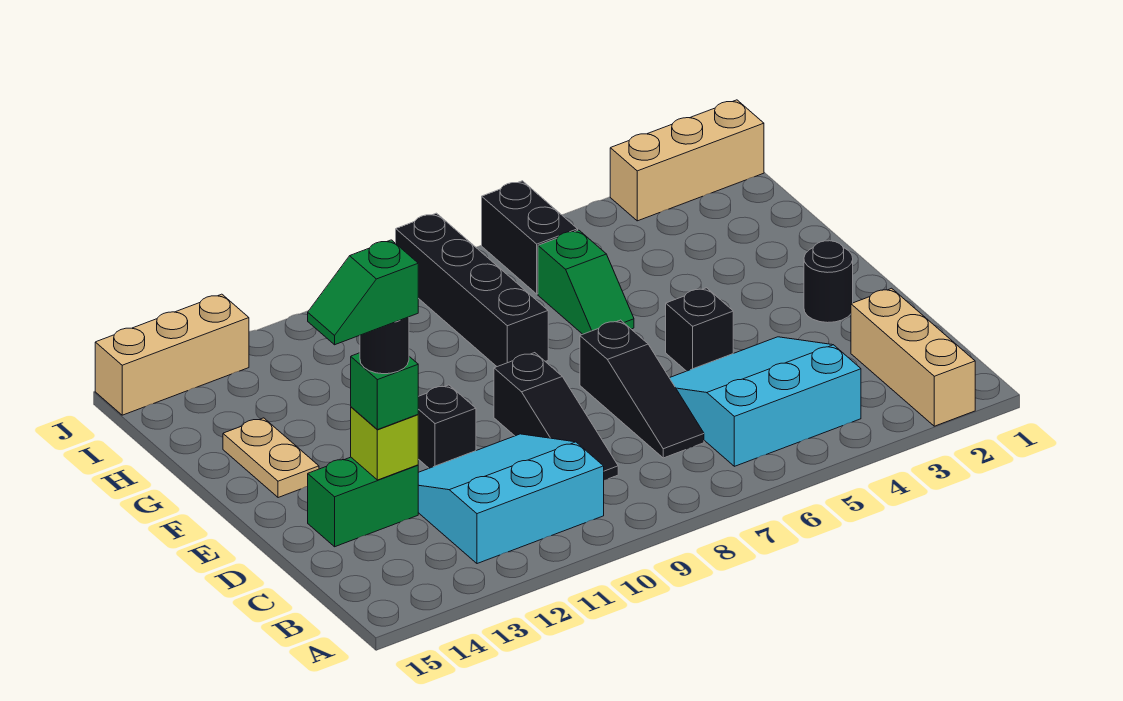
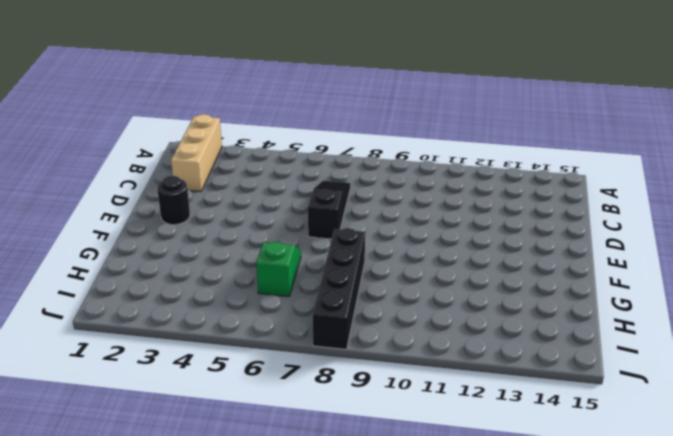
none -> cyan 3x3 slope [670,337,861,466]
none -> cyan 3x3 slope [418,434,604,564]
none -> black 1x3 slope [494,353,618,480]

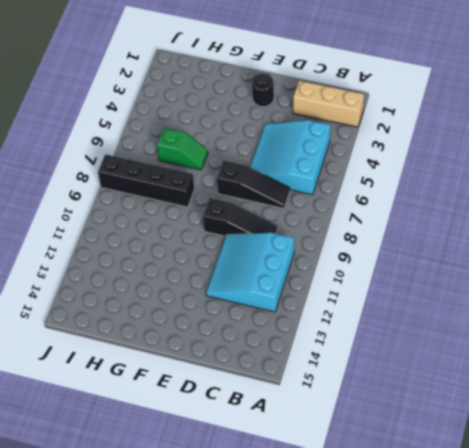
none -> green 1x2 brick [308,457,418,547]
none -> black 1x1 brick [666,288,733,371]
none -> black 1x1 brick [418,385,476,468]

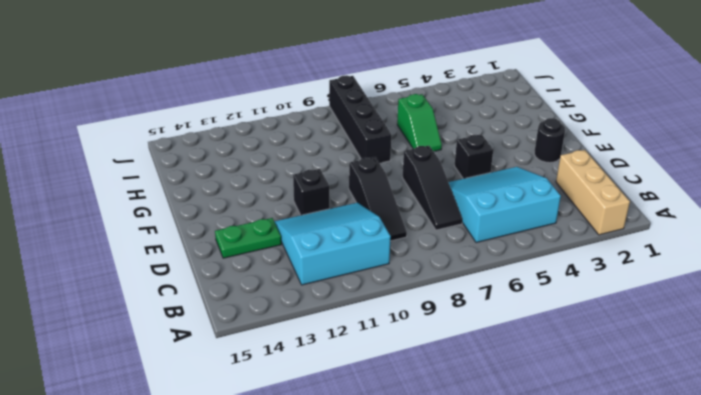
green 1x2 plate [215,218,281,258] -> green 1x2 brick [308,457,418,547]
none -> tan 1x2 plate [223,418,319,498]
none -> black 1x2 brick [482,181,578,294]
none -> tan 1x3 brick [610,100,764,221]

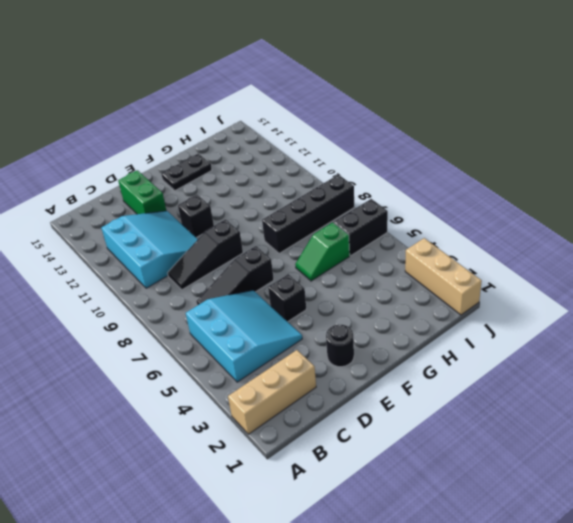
black 1x2 plate [161,153,212,191] -> tan 1x2 plate [223,418,319,498]
none -> tan 1x3 brick [95,294,249,415]
none -> lime 1x1 brick [351,407,418,480]
none -> green 1x1 brick [351,353,418,430]

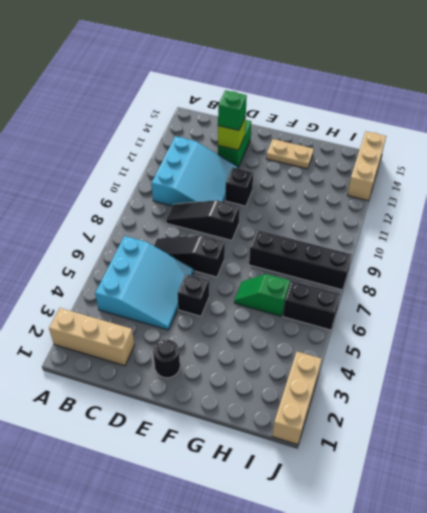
none -> black 1x1 round brick [360,317,409,374]
none -> green 1x2 slope [308,240,418,345]

